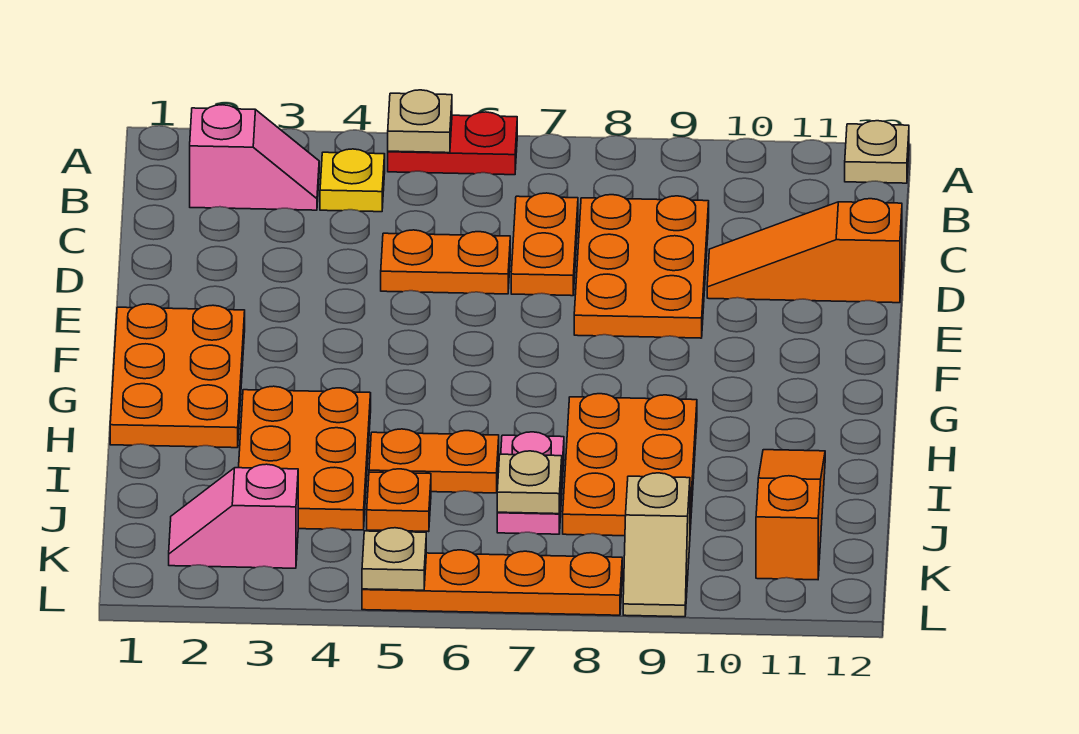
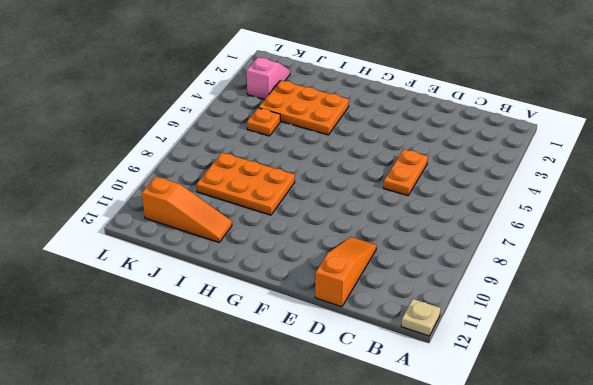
none -> red 1x2 plate [388,112,517,175]
none -> pink 1x2 slope [190,105,319,210]
none -> yellow 1x1 plate [320,149,385,212]

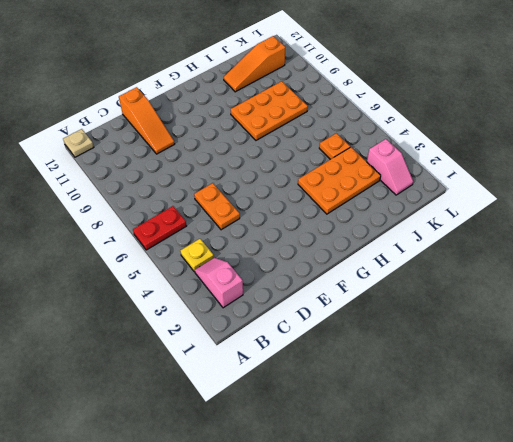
red 1x2 plate [133,206,186,250] -> red 1x2 plate turned to [388,112,517,175]
none -> orange 1x2 plate [511,193,578,296]
none -> orange 2x3 plate [574,195,709,338]
none -> orange 2x3 plate [110,304,245,448]

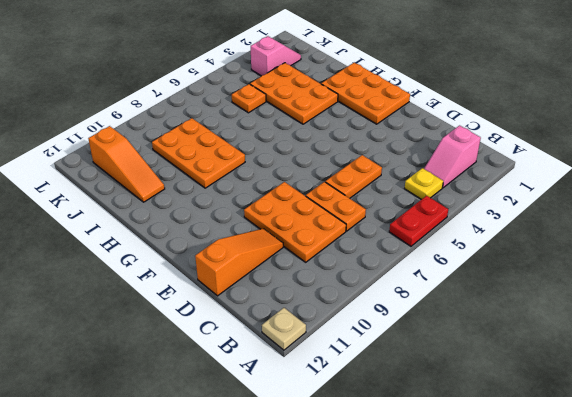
none -> orange 1x2 plate [369,429,499,493]
none -> pink 1x2 plate [497,432,564,534]
none -> tan 1x2 slope [623,473,690,617]

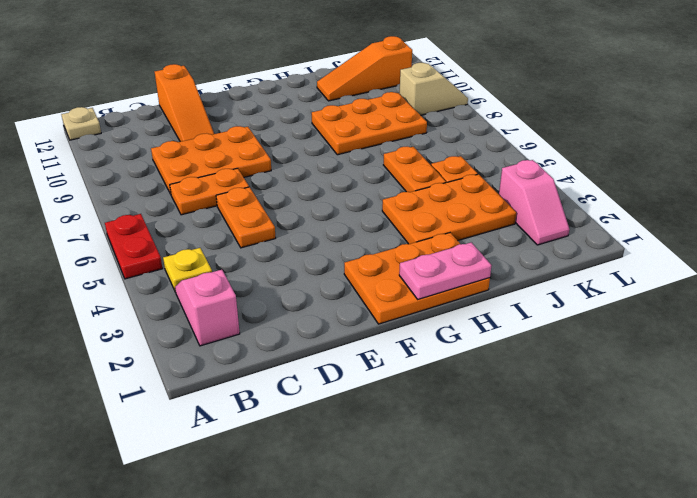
pink 1x2 plate [399,242,492,299] -> pink 1x2 plate moved to [497,432,564,534]
none -> orange 1x4 plate [362,550,622,615]
none -> tan 1x1 plate [388,90,452,153]
none -> tan 1x1 plate [497,451,562,514]

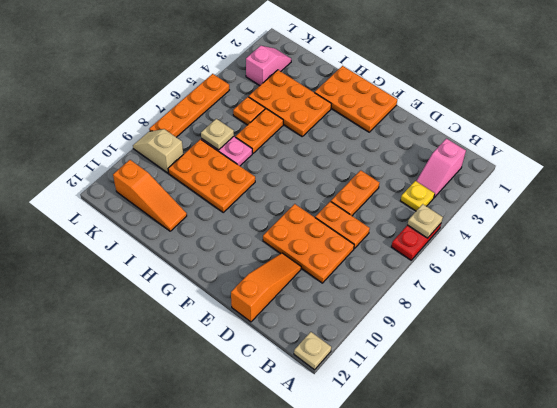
none -> tan 1x1 plate [362,528,426,590]

